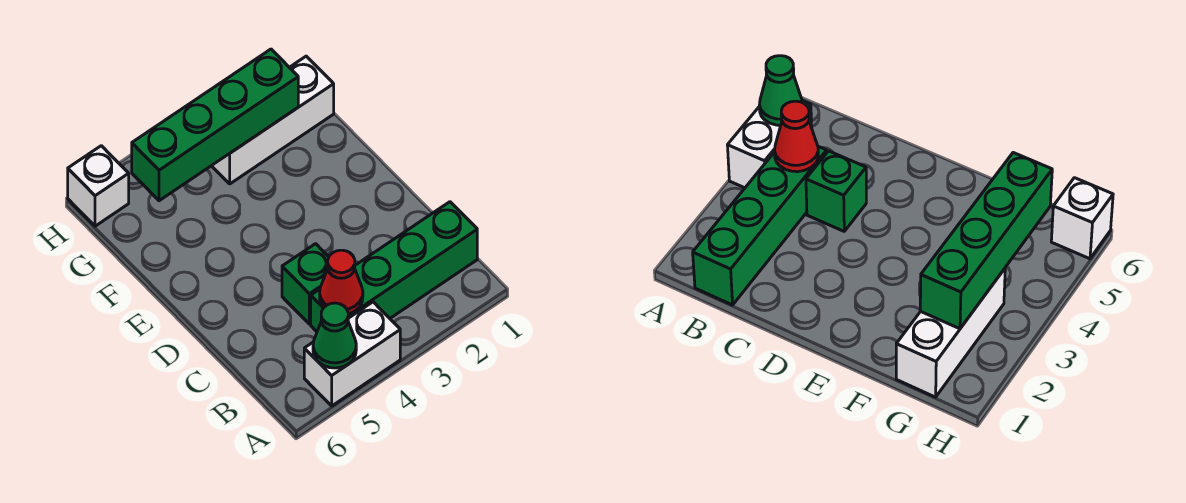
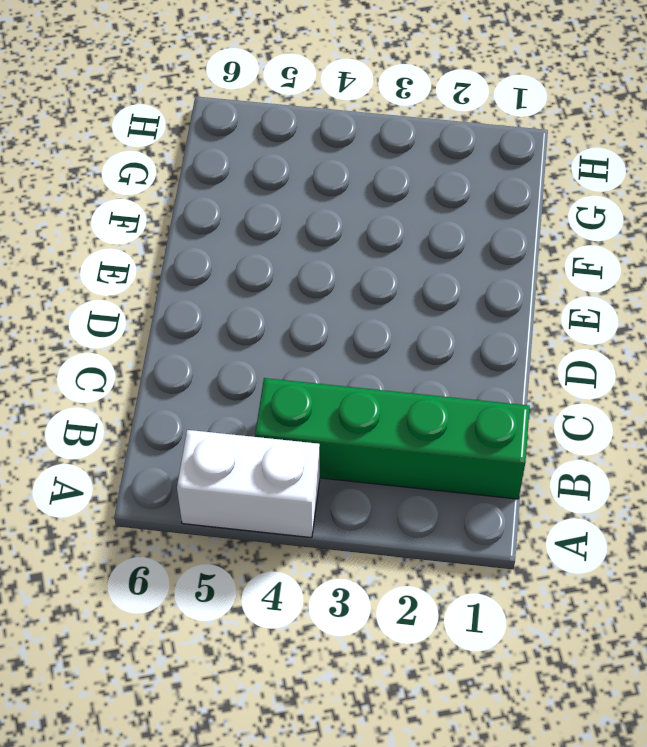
none -> green 1x1 brick [282,244,329,324]
none -> white 1x3 brick [212,56,334,184]

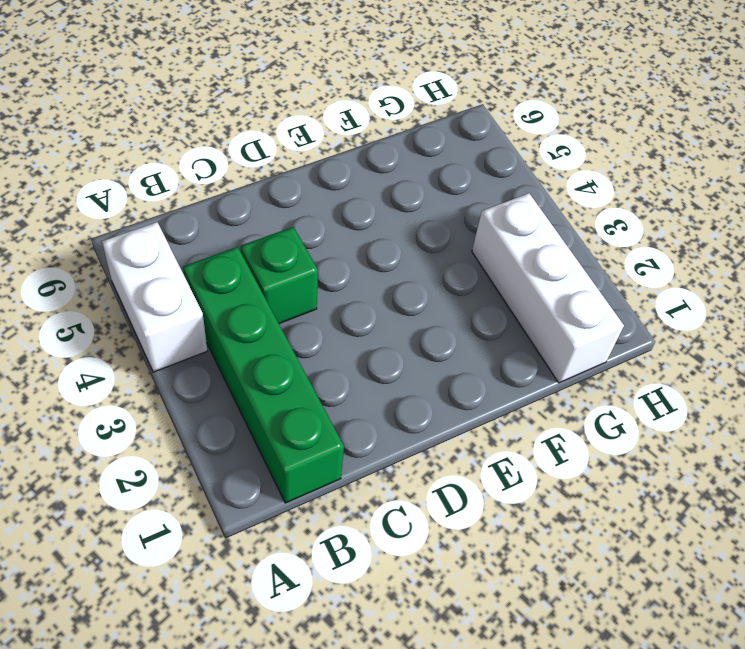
none -> white 1x1 brick [68,146,129,226]
none -> green 1x1 cone [313,303,356,368]

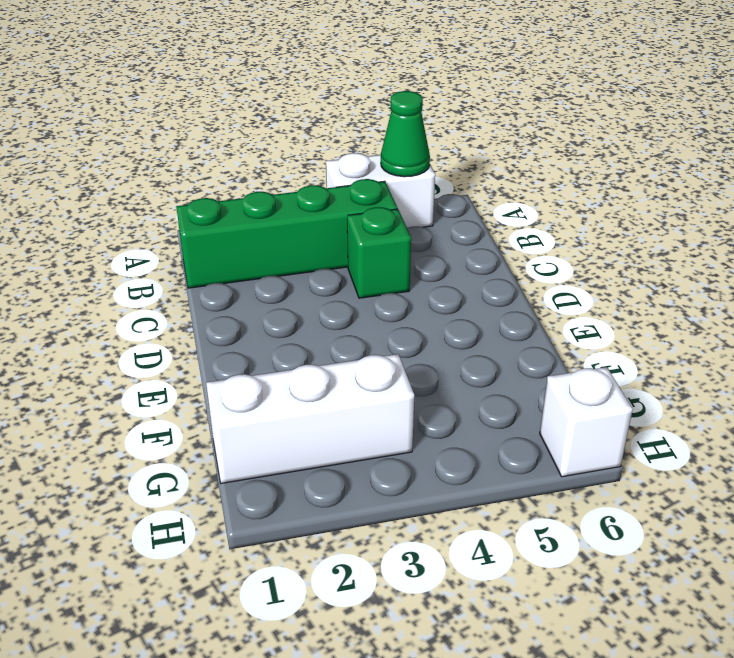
none -> red 1x1 cone [320,250,363,314]
none -> green 1x4 brick [132,49,298,201]

